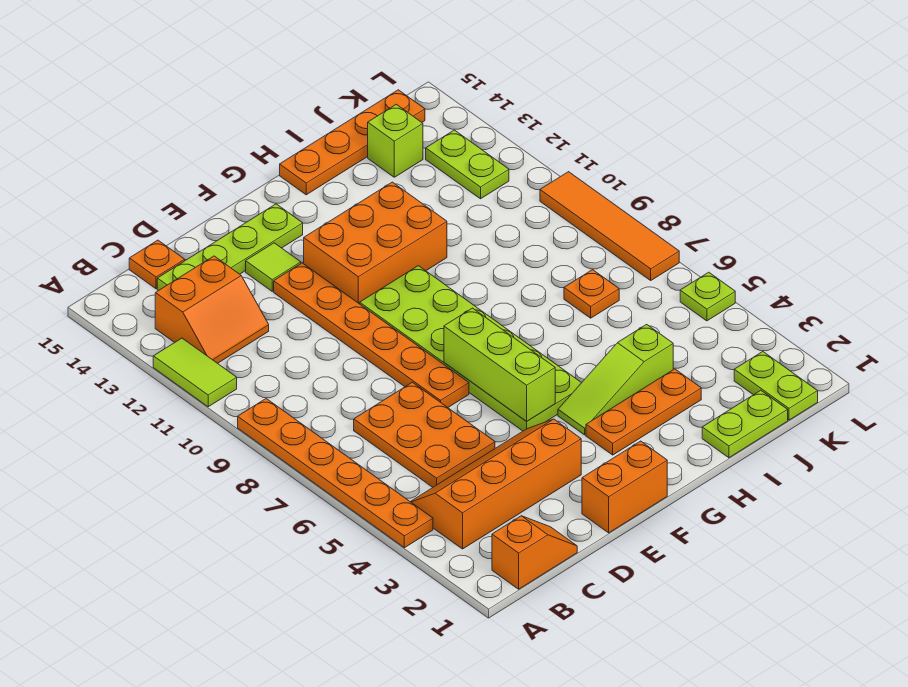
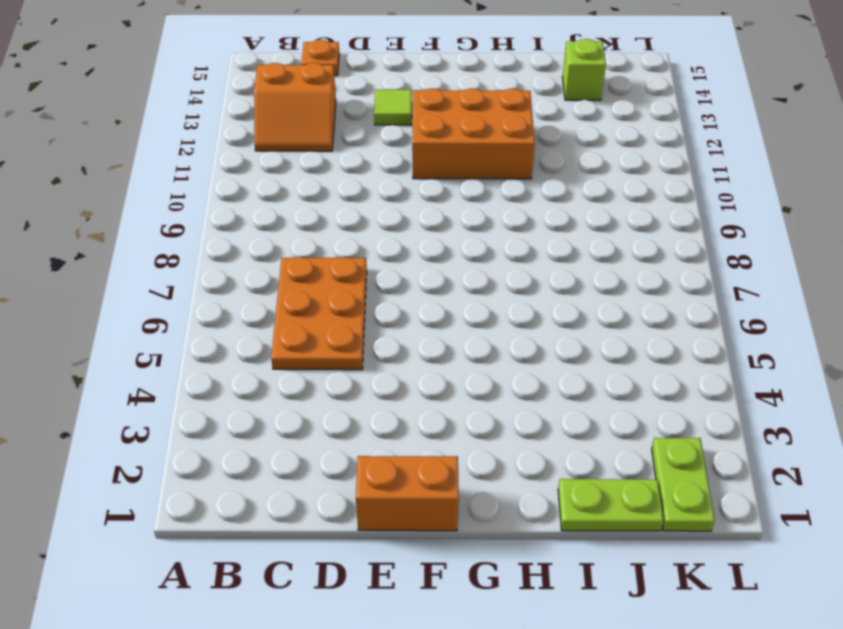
none -> orange 1x6 plate [238,399,433,548]
none -> lime 1x2 tile [153,338,237,407]
none -> orange 1x2 slope [492,516,577,589]

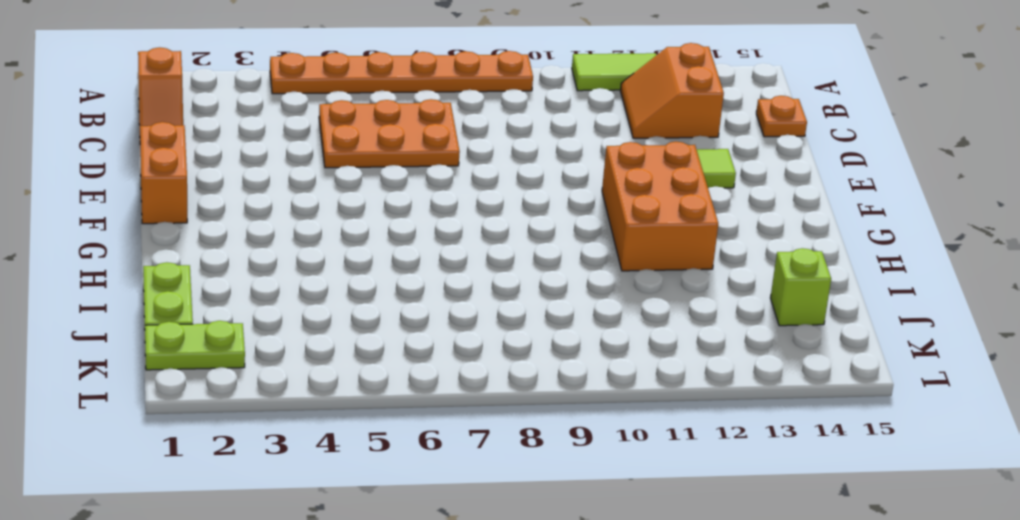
none -> orange 2x4 slope [411,419,581,549]
none -> lime 1x4 plate [157,204,303,291]
none -> orange 1x6 plate [274,263,469,407]

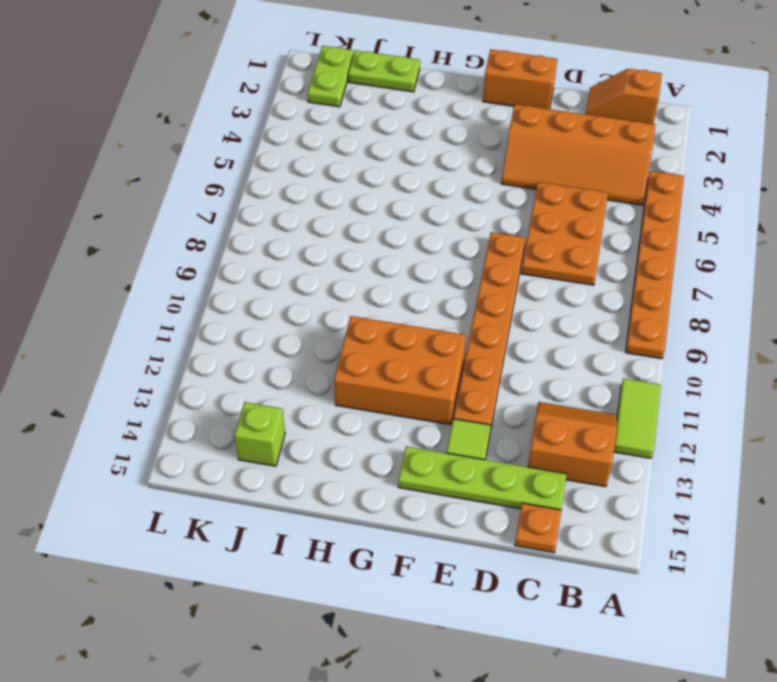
none -> lime 2x6 plate [360,266,581,431]
none -> orange 1x3 plate [586,369,701,455]
none -> lime 1x3 slope [558,324,673,435]

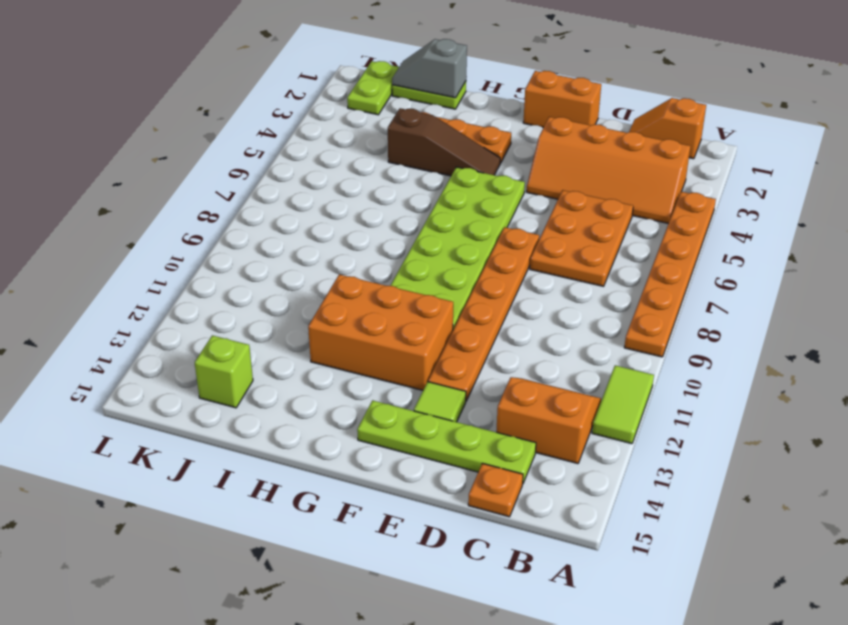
brown 1x3 slope [388,108,500,176] -> lime 1x3 slope [558,324,673,435]
grey 1x2 slope [392,39,467,98] -> none
none -> orange 1x4 plate [280,90,425,195]
none -> orange 1x1 plate [564,270,619,318]
none -> lime 1x2 plate [426,130,509,199]

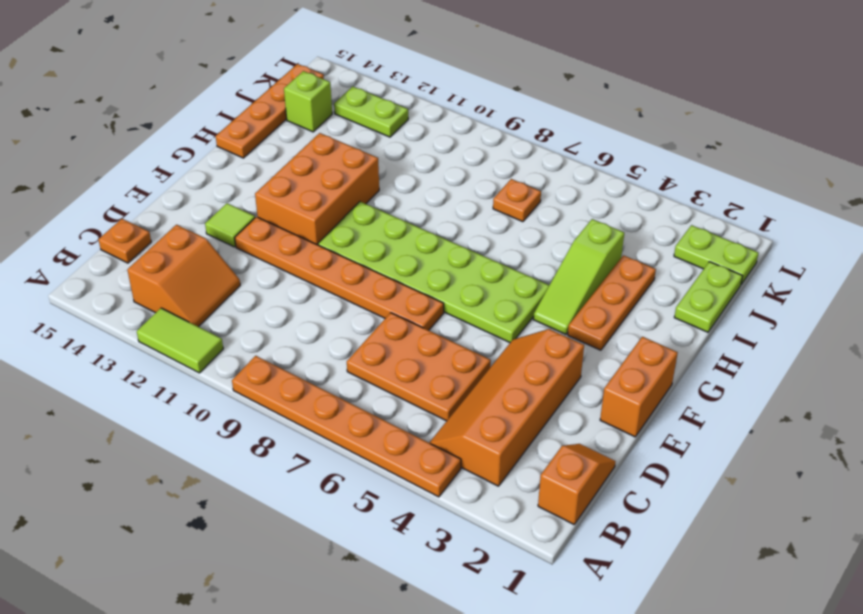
none -> lime 1x4 plate [157,204,303,291]
none -> lime 1x1 plate [680,272,735,321]
none -> orange 1x4 tile [540,172,679,280]

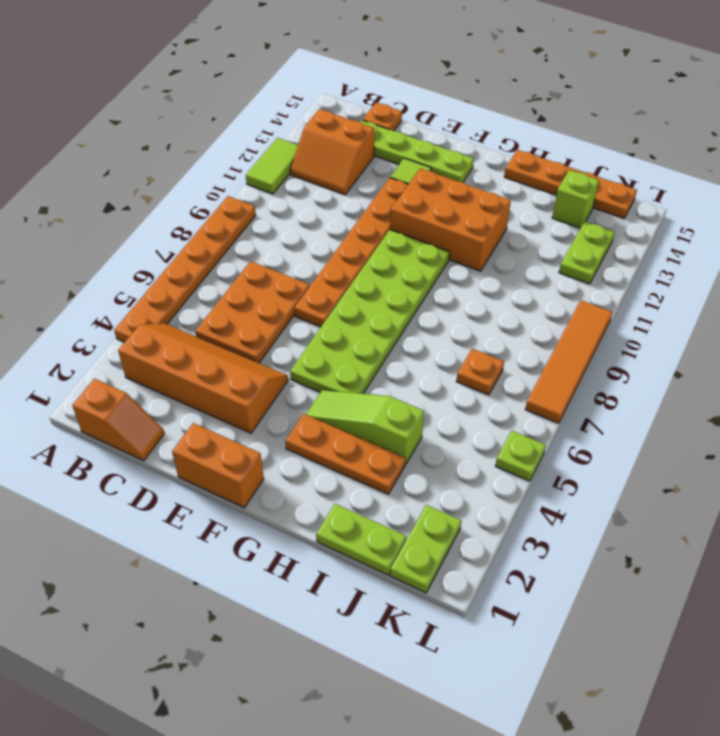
none -> lime 1x3 brick [444,308,555,421]

